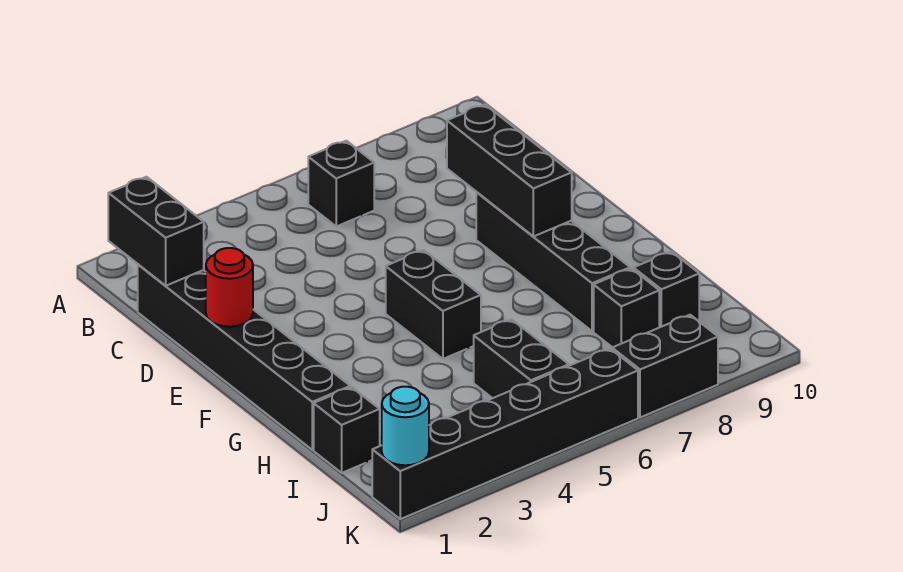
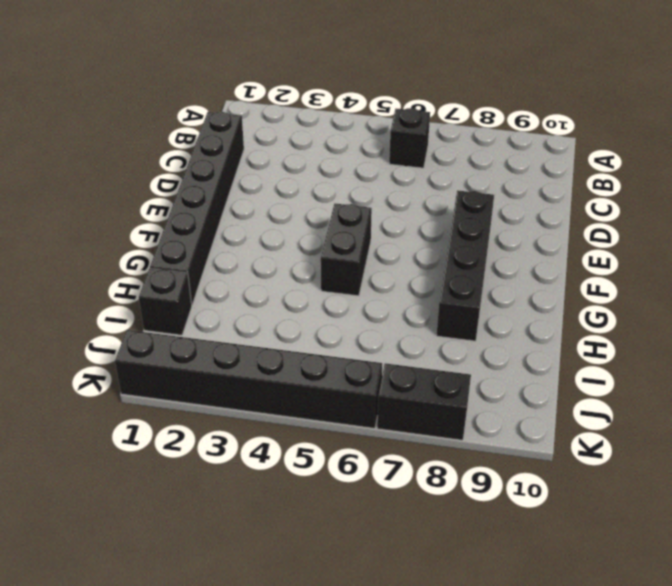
none -> black 1x2 brick [474,319,569,398]
none -> black 1x1 brick [594,269,659,347]
none -> black 1x1 brick [633,252,699,327]

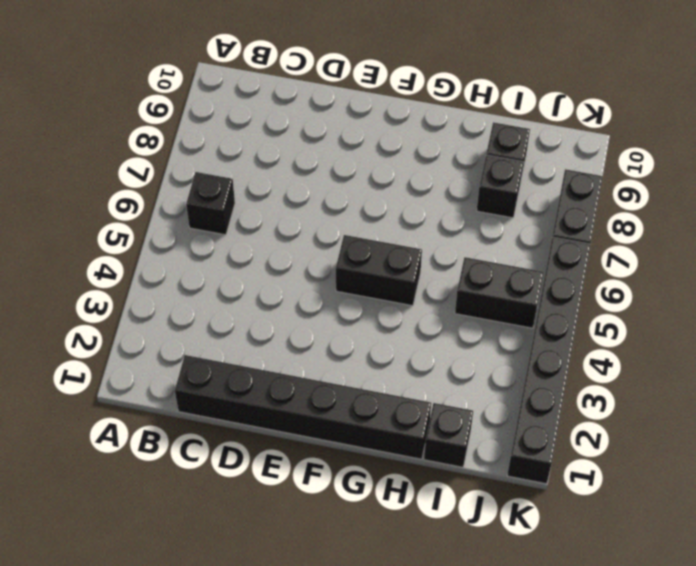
none -> black 1x4 brick [476,192,630,331]
none -> black 1x2 brick [108,177,204,286]
none -> black 1x3 brick [447,104,572,237]

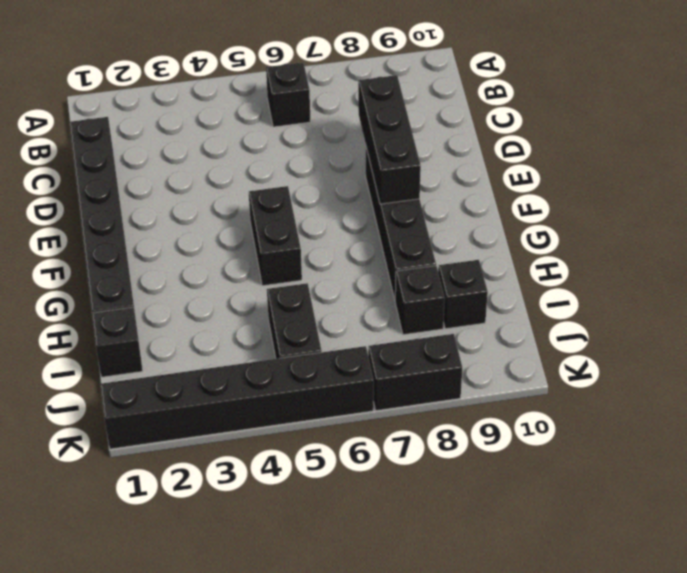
none -> black 1x2 brick [108,177,204,286]
none -> red 1x1 round brick [206,248,253,327]
none -> cyan 1x1 round brick [382,387,429,465]

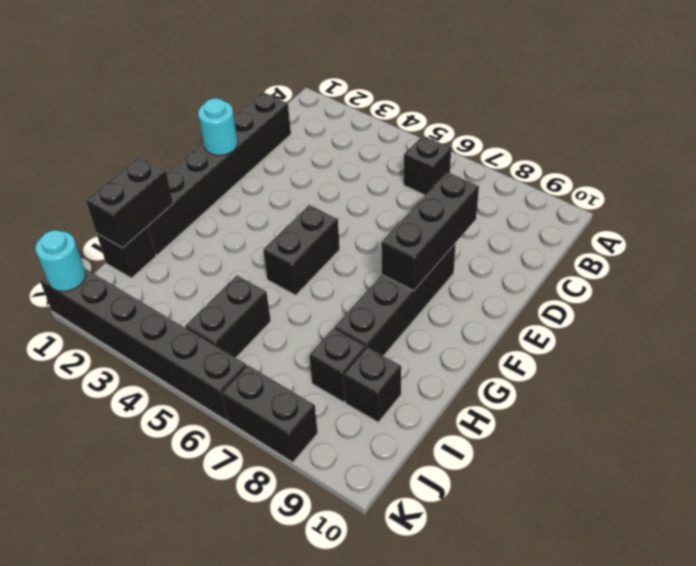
cyan 1x1 round brick [198,98,238,156] -> red 1x1 round brick [206,248,253,327]
black 1x2 brick [86,157,173,248] -> black 1x2 brick moved to [108,177,204,286]

